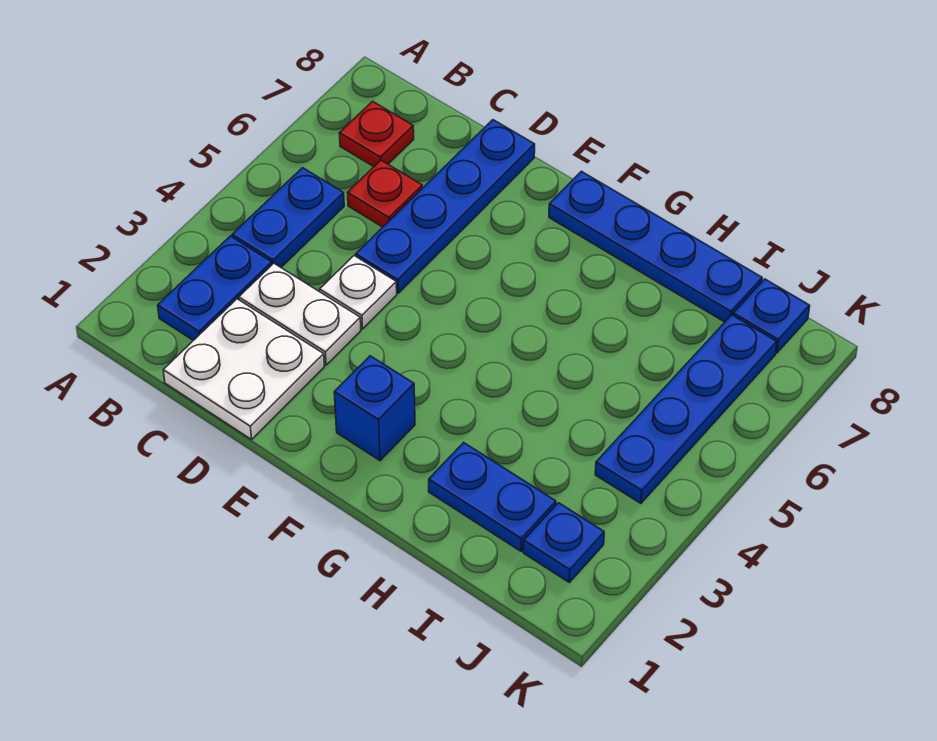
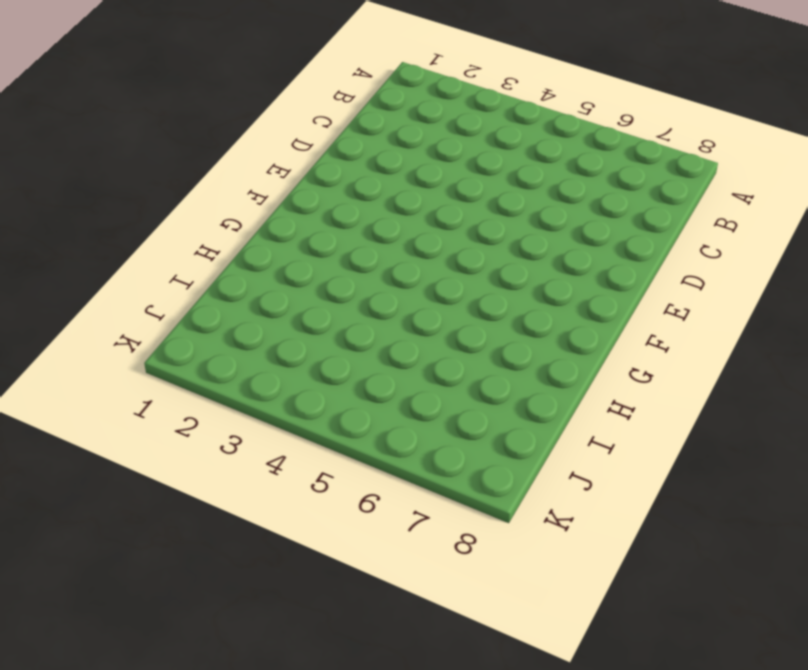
none -> blue 1x2 plate [158,236,272,340]
none -> blue 1x2 plate [232,168,344,267]
none -> red 1x1 plate [340,101,414,167]

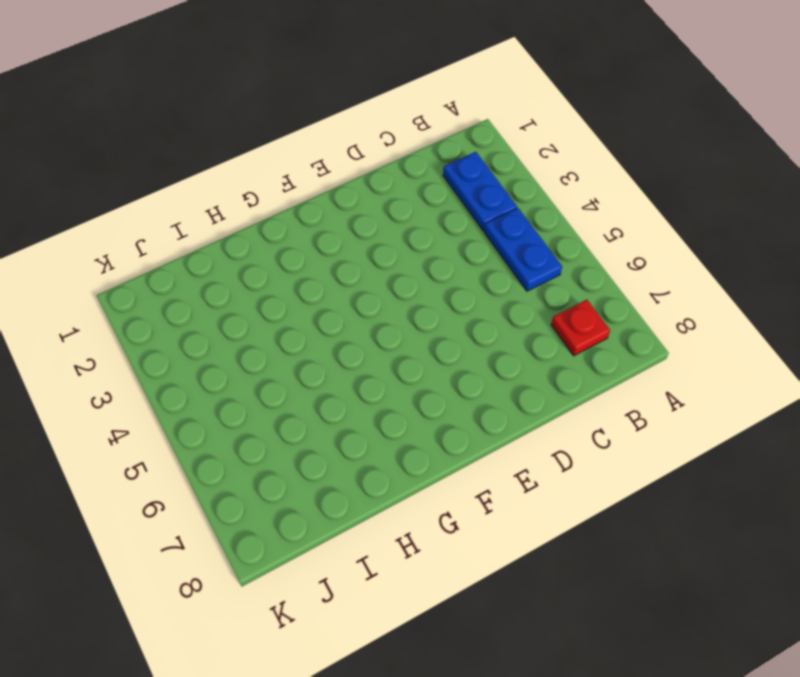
none -> white 2x2 plate [163,299,324,439]
none -> white 1x2 plate [239,263,361,365]
none -> red 1x1 plate [348,160,422,227]

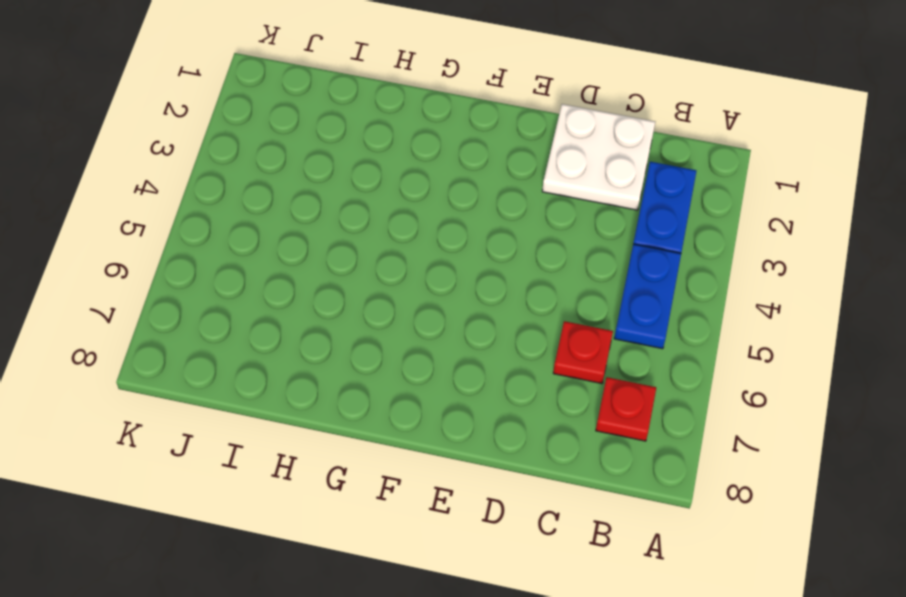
none -> white 1x2 plate [239,263,361,365]
none -> white 1x1 plate [320,256,397,329]
none -> blue 1x4 plate [356,120,535,293]

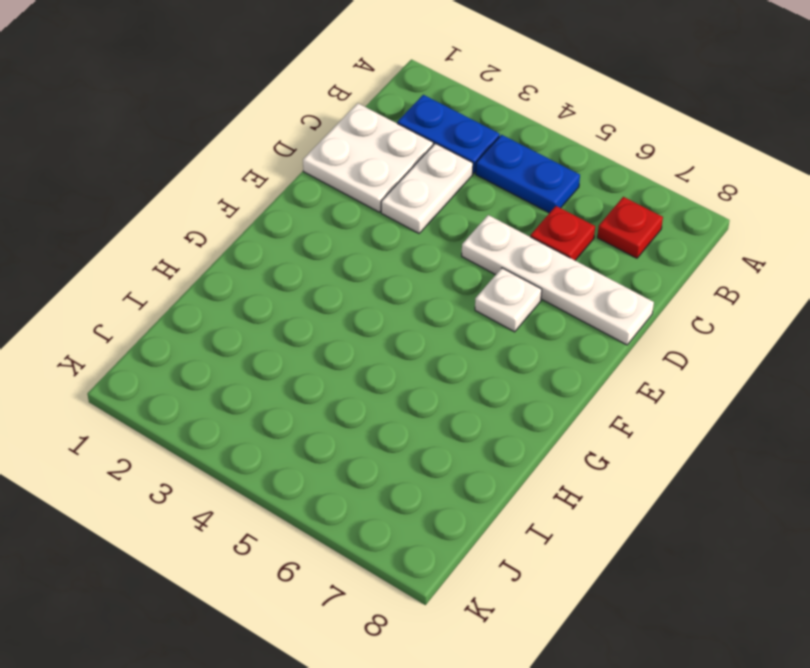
white 1x4 plate [462,215,654,345] -> blue 1x4 plate [356,120,535,293]
white 1x1 plate [475,268,542,332] -> white 1x1 plate moved to [320,256,397,329]
none -> blue 1x1 brick [334,356,415,461]
none -> blue 1x4 plate [549,171,762,322]
none -> blue 1x2 plate [429,443,556,551]

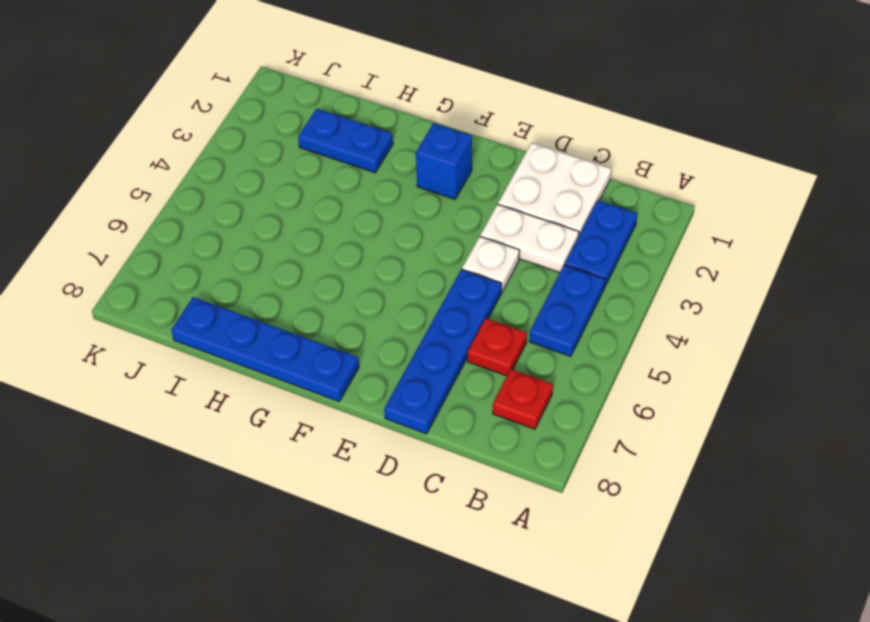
none -> blue 1x1 plate [523,503,604,582]
none -> blue 1x4 plate [595,315,777,503]
none -> blue 1x1 plate [733,279,810,353]

